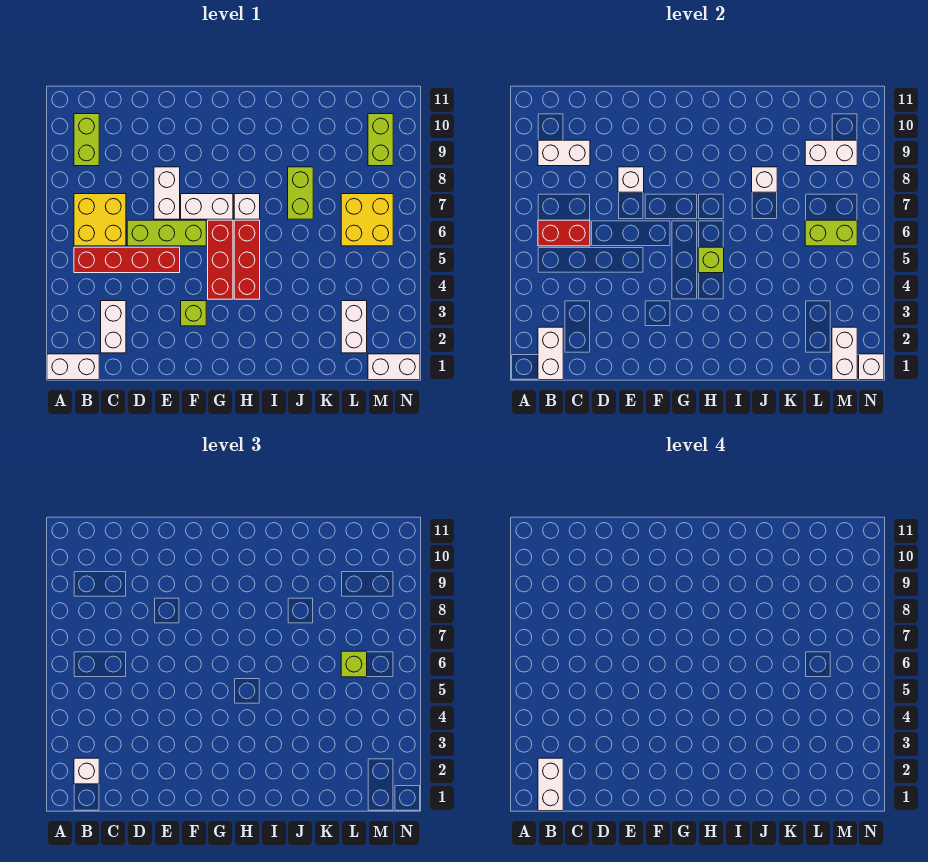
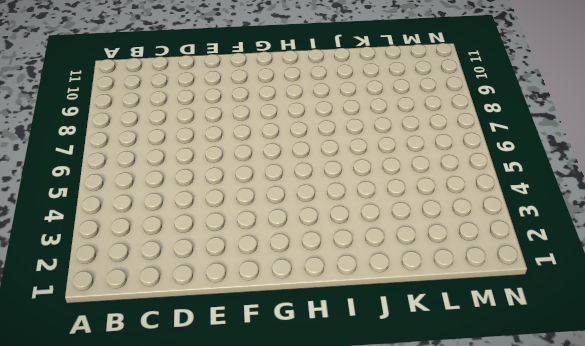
none -> white 1x2 brick [47,354,99,380]
none -> red 1x4 brick [74,247,180,273]
none -> yellow 2x2 brick [74,194,126,246]
none -> lime 1x2 brick [74,114,99,166]

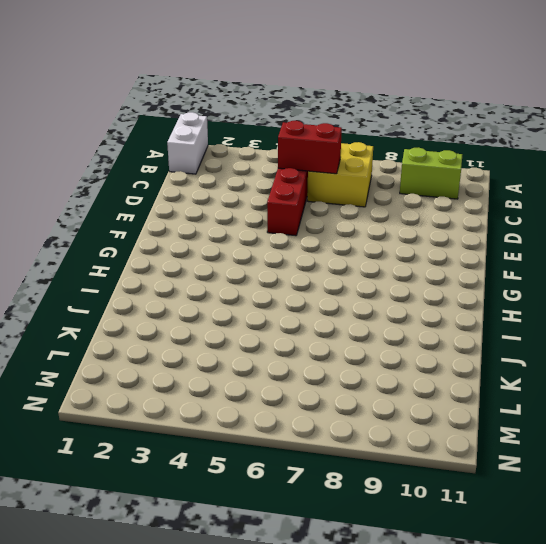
red 1x2 brick [278,121,342,174] -> red 1x2 brick turned to [538,220,590,246]
none -> white 1x2 brick [101,301,126,353]
none -> lime 1x3 brick [127,220,206,246]
none -> white 1x2 brick [154,167,180,219]
none -> lime 1x1 brick [181,301,206,326]

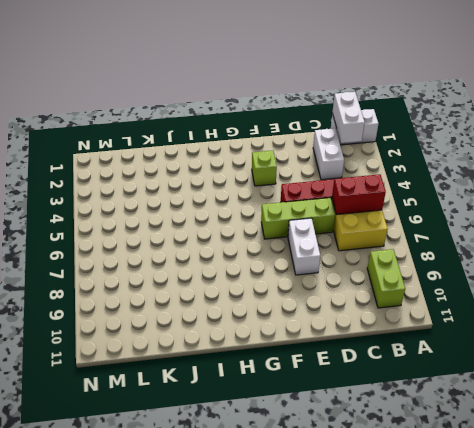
none -> white 1x2 brick [181,194,233,219]
none -> red 1x3 brick [208,220,233,299]
none -> red 1x3 brick [234,220,260,299]
none -> white 1x1 brick [234,194,260,219]

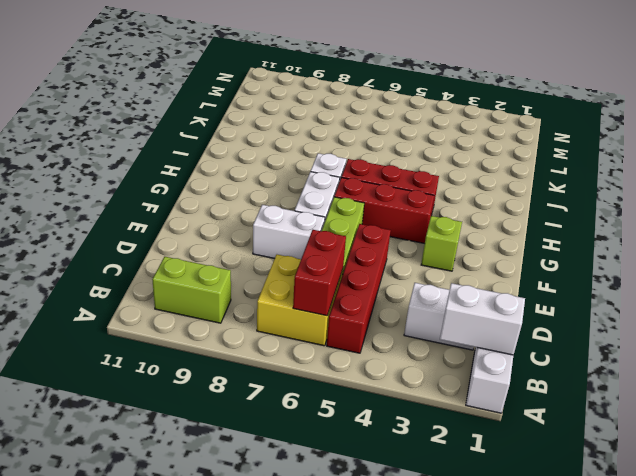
none -> lime 1x2 brick [288,167,313,219]
none -> white 1x2 brick [341,301,367,353]
none -> yellow 2x2 brick [341,194,393,246]
none -> white 1x2 brick [368,354,420,380]

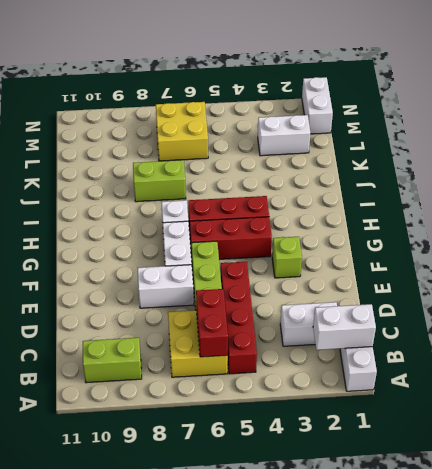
none -> lime 1x2 brick [368,114,393,166]
none -> white 1x2 brick [538,140,590,166]
none -> white 1x1 brick [618,167,644,192]
none -> lime 1x1 brick [698,247,724,273]

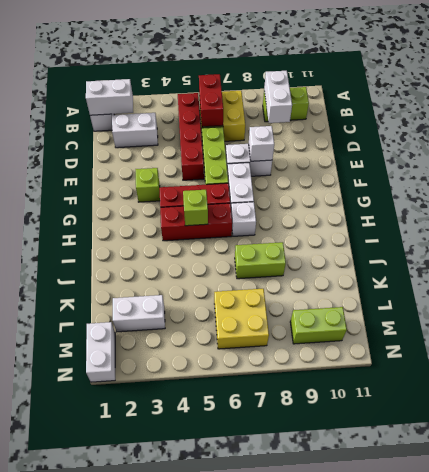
none -> white 1x1 brick [752,167,777,192]
none -> lime 1x2 brick [805,220,857,246]
none -> white 1x2 brick [805,140,857,166]
none -> white 1x2 brick [832,327,857,380]

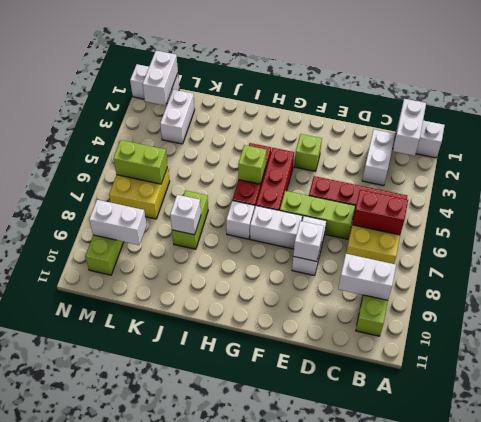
none -> white 1x1 brick [859,354,884,380]
none -> white 1x1 brick [74,758,99,784]
none -> lime 1x1 brick [341,651,367,677]
none -> white 1x2 brick [538,758,563,811]

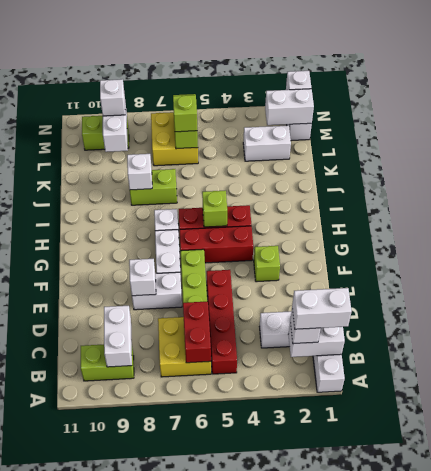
white 1x1 brick [100,79,125,116] -> none

